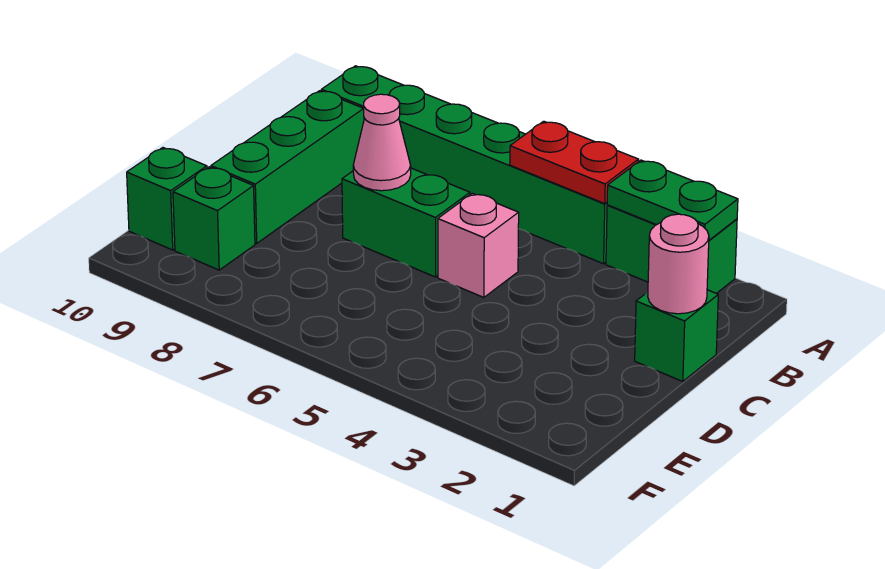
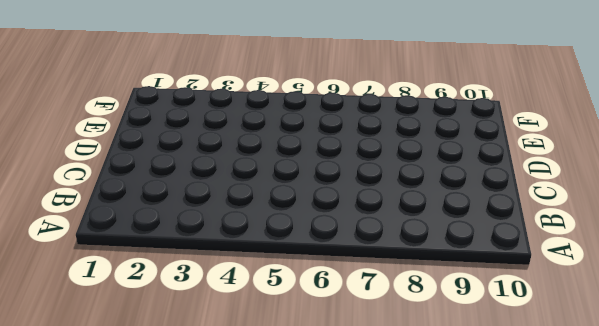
none -> green 1x2 brick [606,205,737,293]
none -> green 1x6 brick [321,66,607,264]
none -> green 1x3 brick [211,91,364,243]

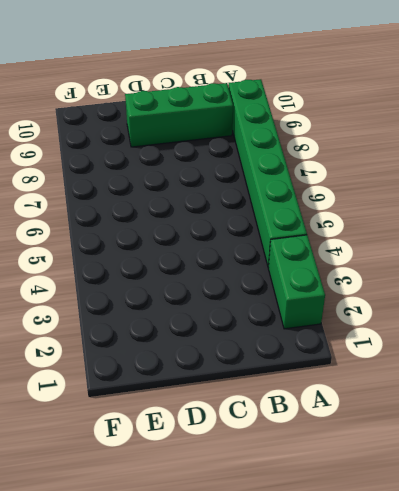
none -> green 1x1 brick [635,290,718,382]
none -> pink 1x1 brick [438,193,519,297]
none -> green 1x2 brick [342,168,470,277]

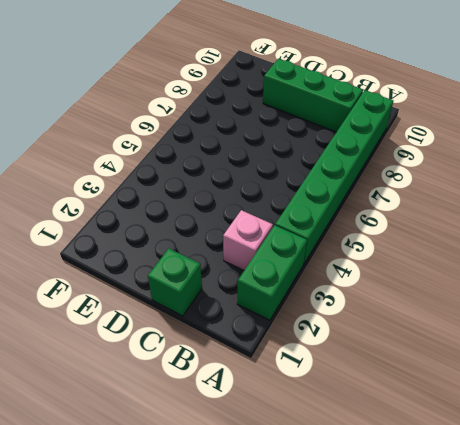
pink 1x1 brick [223,210,273,270] -> pink 1x1 brick moved to [438,193,519,297]
none -> green 1x2 brick [342,168,470,277]
none -> green 1x1 brick [173,167,255,270]
none -> green 1x1 brick [127,148,207,250]

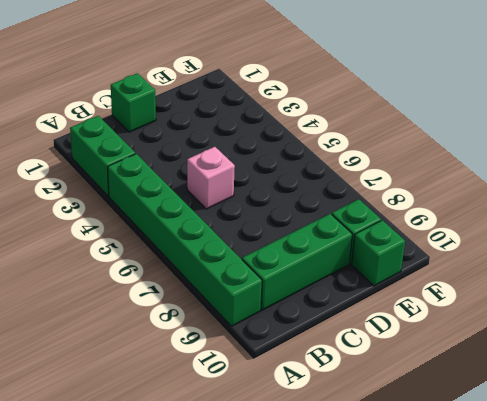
none -> green 1x2 brick [342,168,470,277]
none -> green 1x2 plate [607,160,738,240]
none -> red 1x2 plate [510,121,639,204]

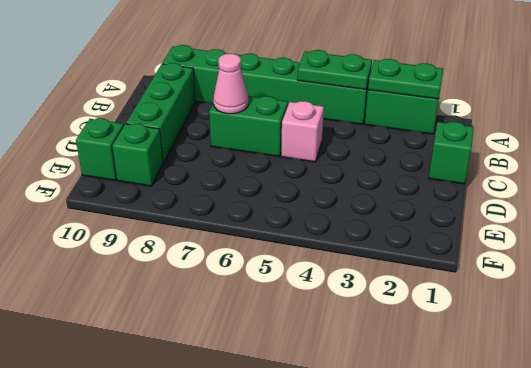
green 1x2 plate [297,50,372,89] -> red 1x2 plate [510,121,639,204]
none -> pink 1x1 round brick [648,214,709,314]

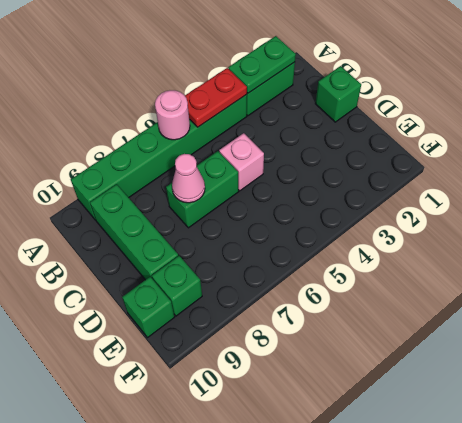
pink 1x1 round brick [155,90,190,140] -> pink 1x1 round brick moved to [648,214,709,314]

